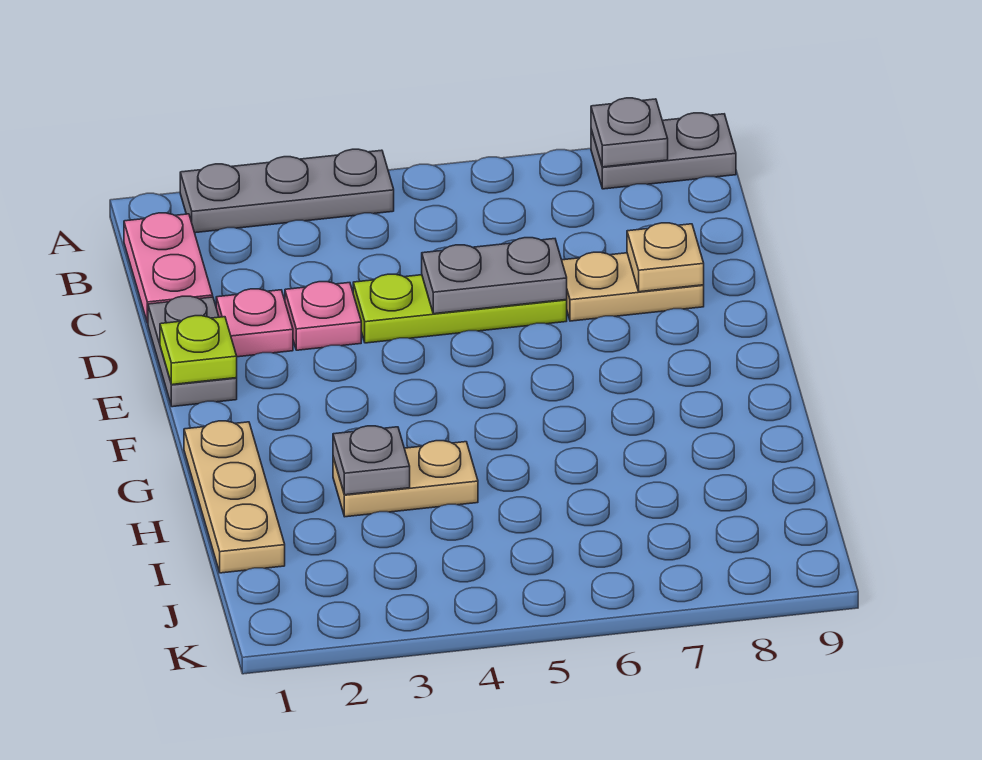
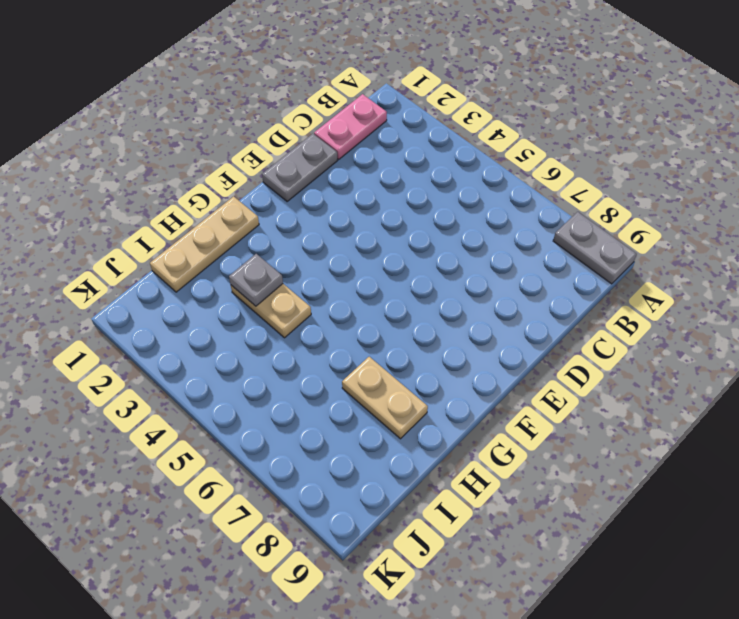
tan 1x2 plate [342,357,428,439] -> tan 1x2 plate moved to [562,252,704,321]
none -> grey 1x3 plate [180,149,394,233]
none -> pink 1x1 plate [216,289,293,357]
none -> pink 1x1 plate [285,282,361,350]

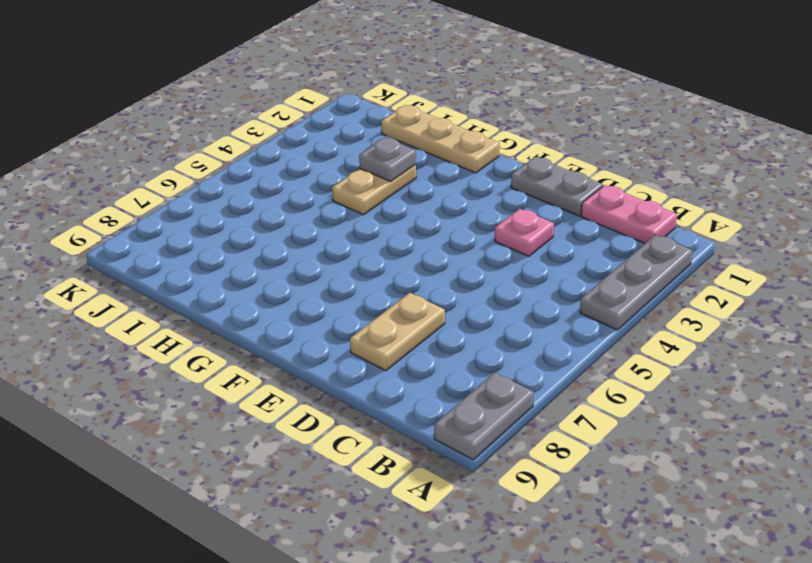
none -> pink 1x1 plate [216,289,293,357]
none -> lime 1x3 plate [353,274,567,343]
none -> grey 1x1 plate [591,98,668,167]

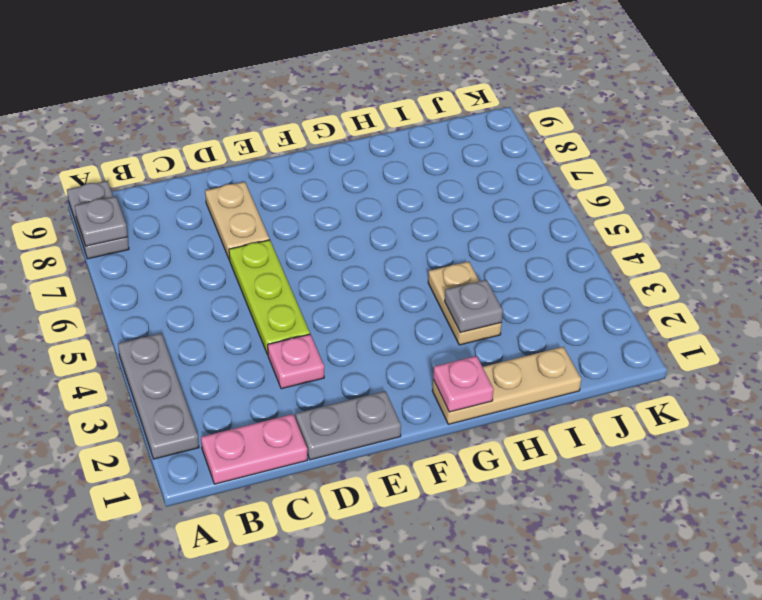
pink 1x1 plate [433,356,494,412] -> pink 1x1 plate moved to [216,289,293,357]
none -> grey 1x2 plate [422,238,567,314]
none -> tan 1x1 plate [627,223,704,292]
none -> lime 1x1 plate [160,316,237,385]

